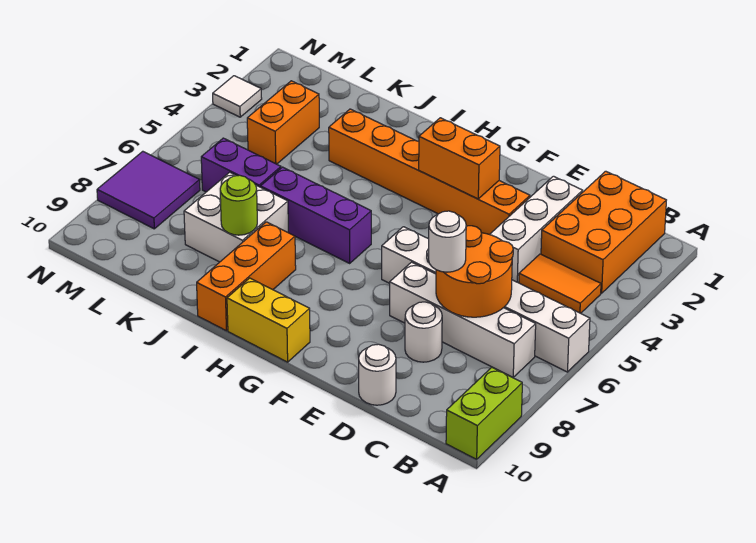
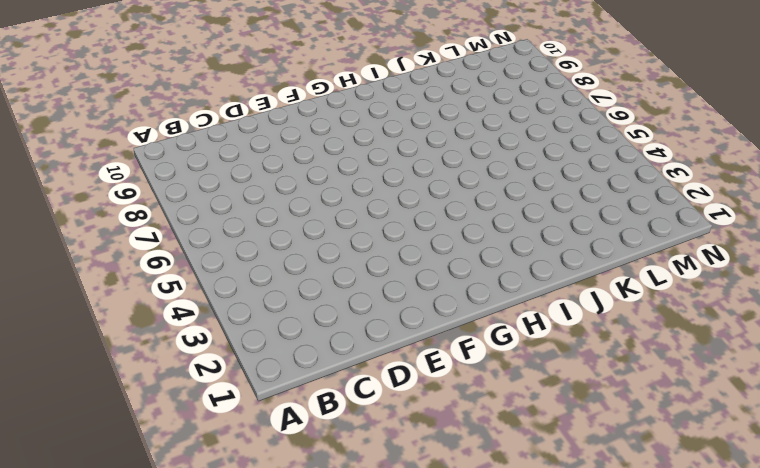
none -> white 1x6 brick [382,227,590,372]
none -> lime 1x2 brick [446,367,522,459]
none -> orange 2x3 brick [541,171,666,293]

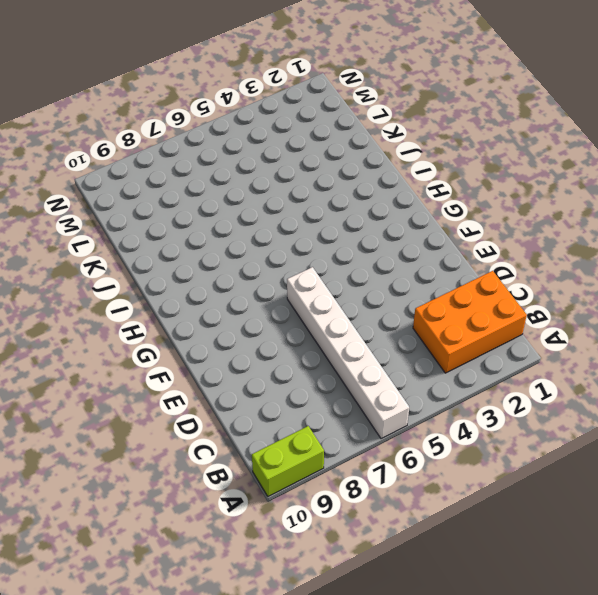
none -> orange 1x2 tile [518,254,601,313]
none -> white 1x4 brick [390,262,536,377]
none -> white 1x3 brick [490,176,583,282]

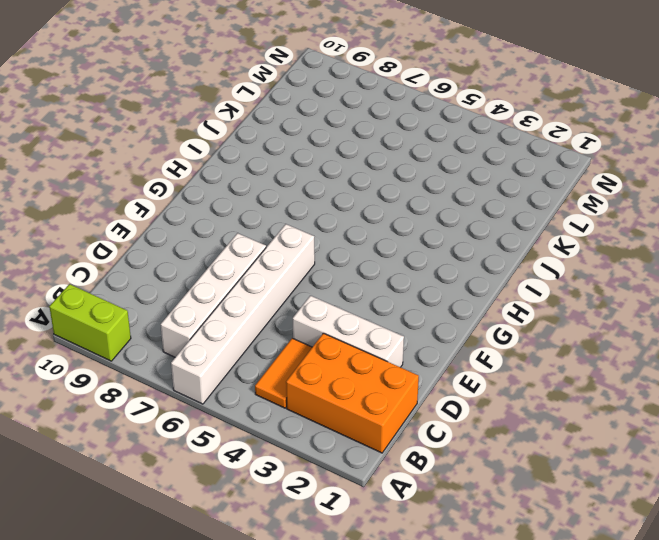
none -> white 1x1 round brick [405,302,442,362]
none -> white 1x1 round brick [359,344,396,405]
none -> orange 1x6 brick [329,109,530,234]

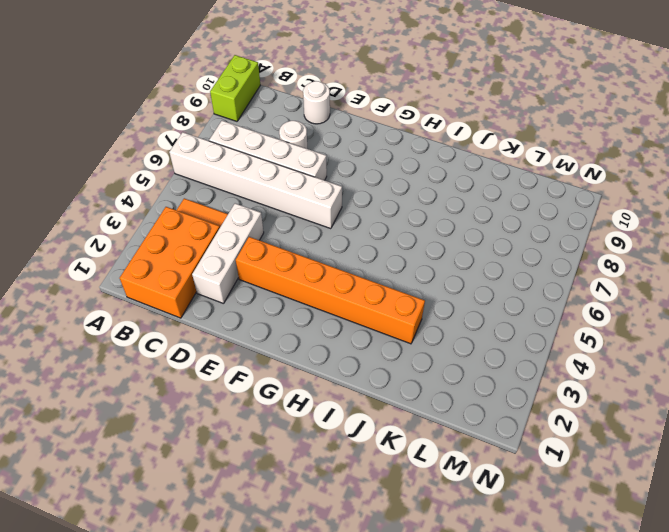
none -> yellow 1x2 brick [227,278,310,362]
none -> purple 1x3 brick [261,167,371,263]
none -> orange 1x3 brick [197,222,296,331]

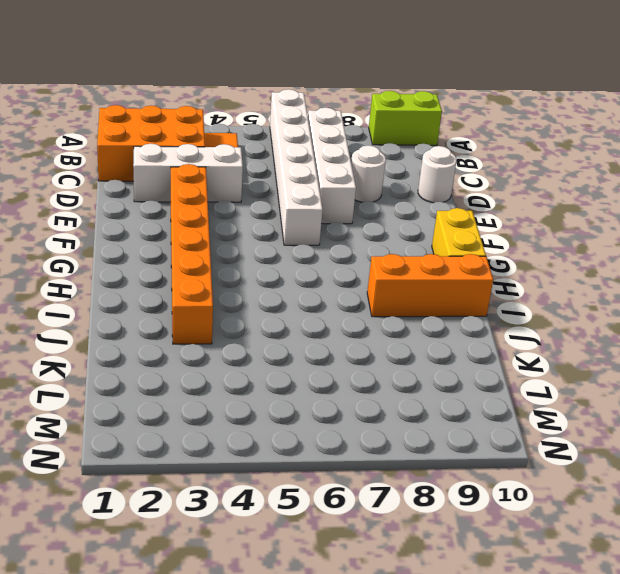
none -> purple 1x3 brick [261,167,371,263]
none -> white 2x2 brick [184,172,288,262]
none -> purple 1x2 brick [201,138,281,192]

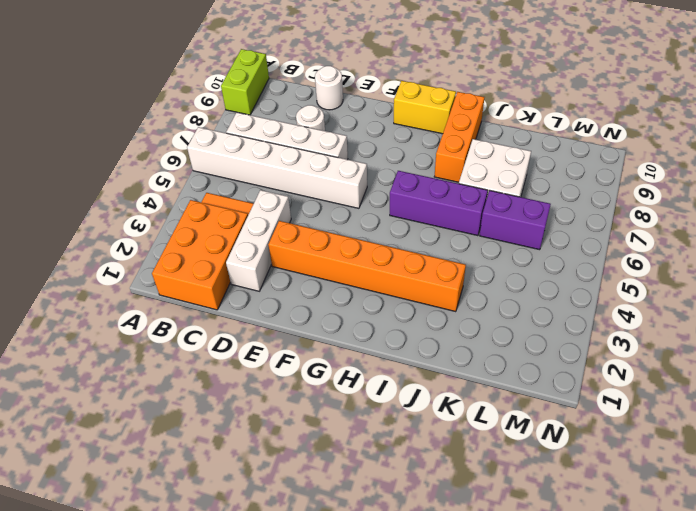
none -> orange 1x2 brick [247,81,319,164]
none -> purple 2x2 tile [97,151,200,229]
none -> white 1x1 tile [213,76,262,117]

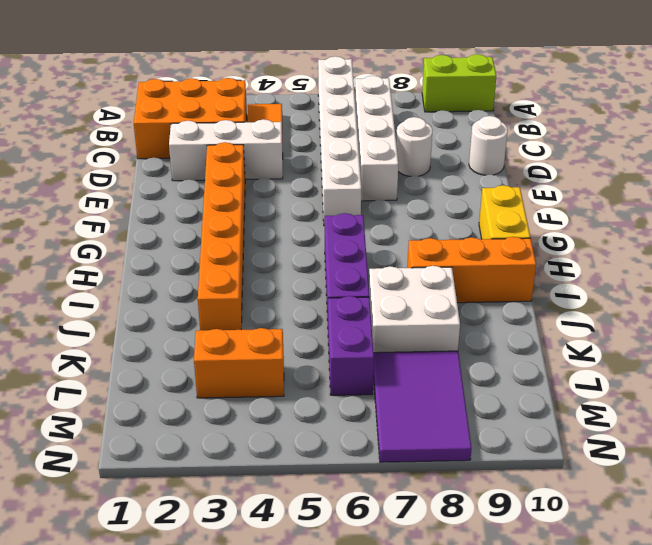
purple 2x3 tile [373,351,472,462] -> purple 2x2 tile [97,151,200,229]
none -> white 1x1 tile [213,76,262,117]
none -> orange 2x2 round brick [436,226,513,317]
none -> orange 1x2 brick [419,118,500,199]

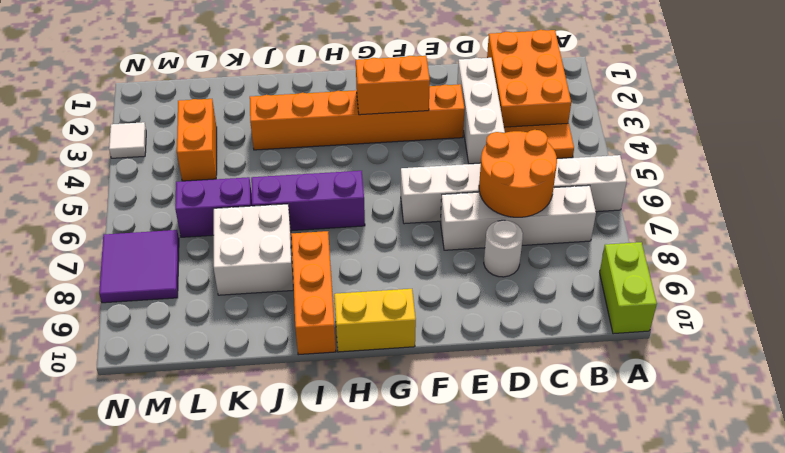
none -> white 1x1 round brick [359,344,396,405]
none -> lime 1x1 round brick [220,175,257,235]
none -> white 1x1 round brick [429,211,466,272]

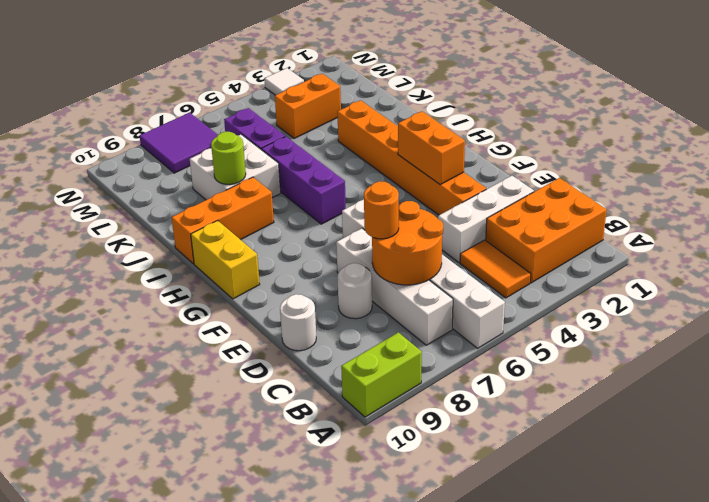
orange 1x1 round brick [364,181,399,239] -> white 1x1 round brick [429,211,466,272]

